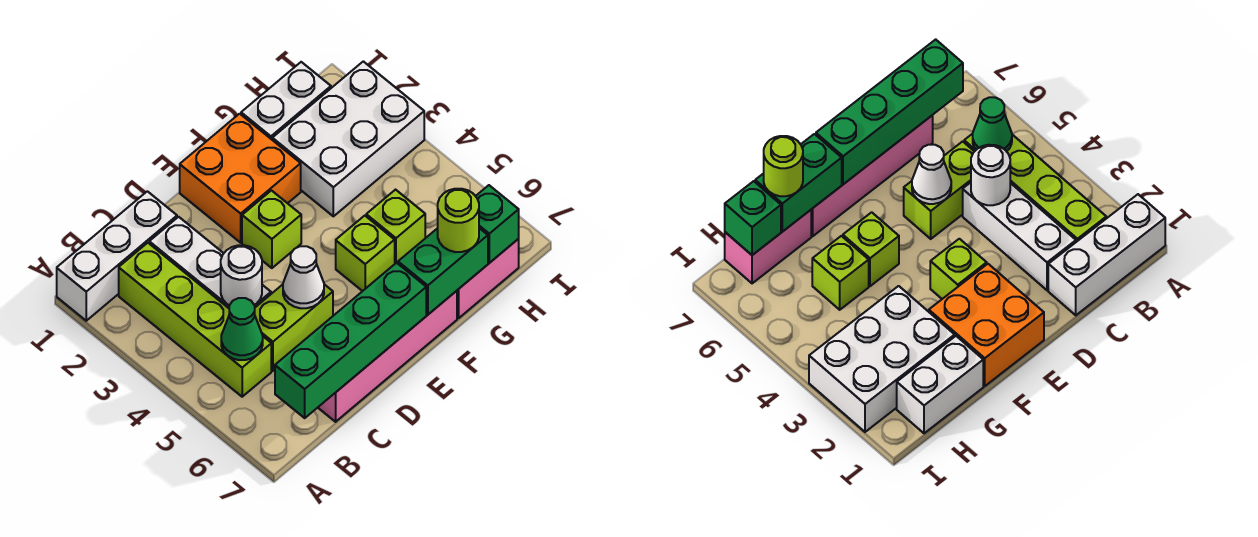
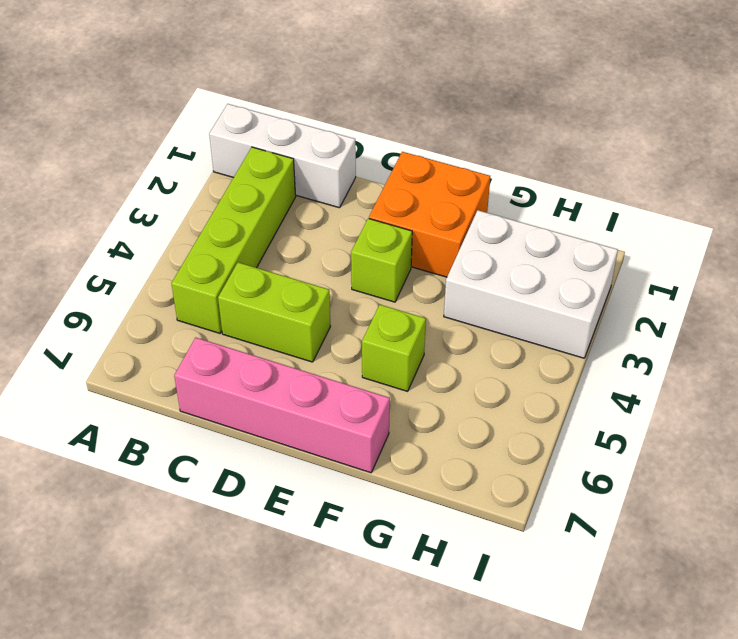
none -> white 1x3 brick [149,217,271,308]
none -> white 1x2 brick [241,62,331,139]
none -> lime 1x1 brick [366,190,425,264]

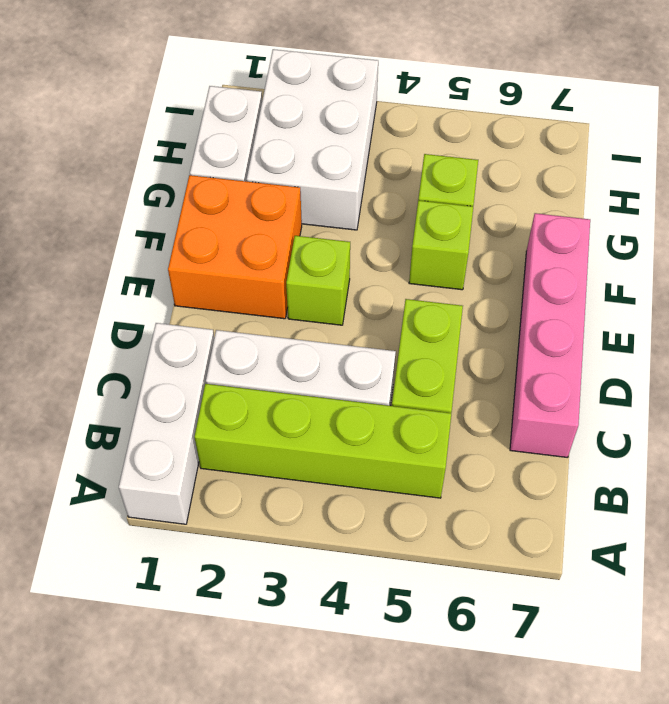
none -> pink 1x2 brick [457,239,519,318]
none -> green 1x1 cone [221,298,263,360]
none -> green 1x4 brick [275,263,426,418]

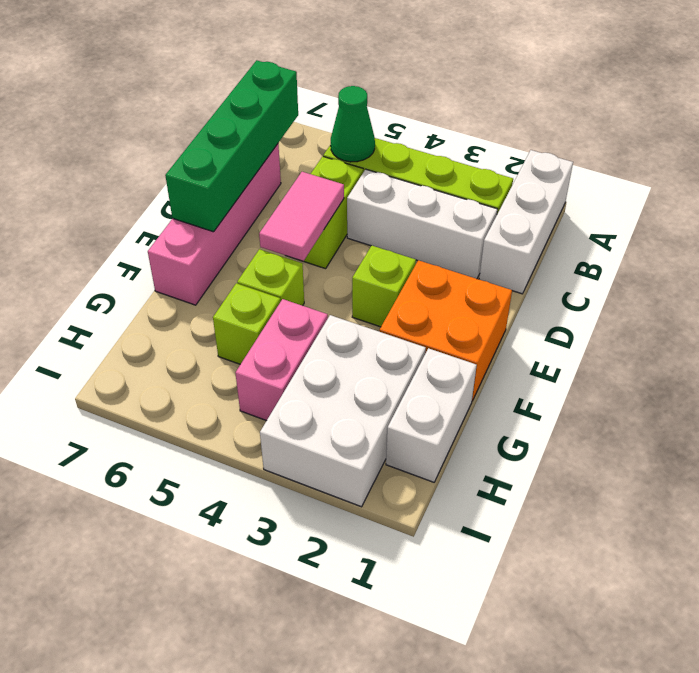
pink 1x2 tile [259,172,344,261] -> white 1x1 cone [283,246,324,308]
pink 1x2 brick [236,299,328,421] -> pink 1x2 brick moved to [457,239,519,318]
none -> white 1x1 round brick [221,245,262,305]
none -> green 1x2 brick [398,228,488,315]
none -> green 1x1 brick [476,185,519,263]

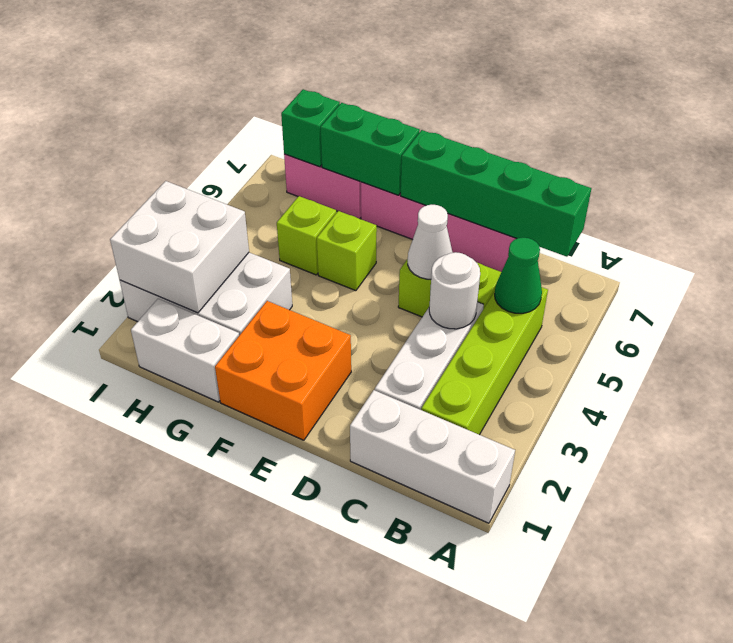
white 2x2 brick [110,181,249,313] -> none
none -> lime 1x1 brick [242,191,301,268]
none -> lime 1x1 round brick [438,189,479,252]

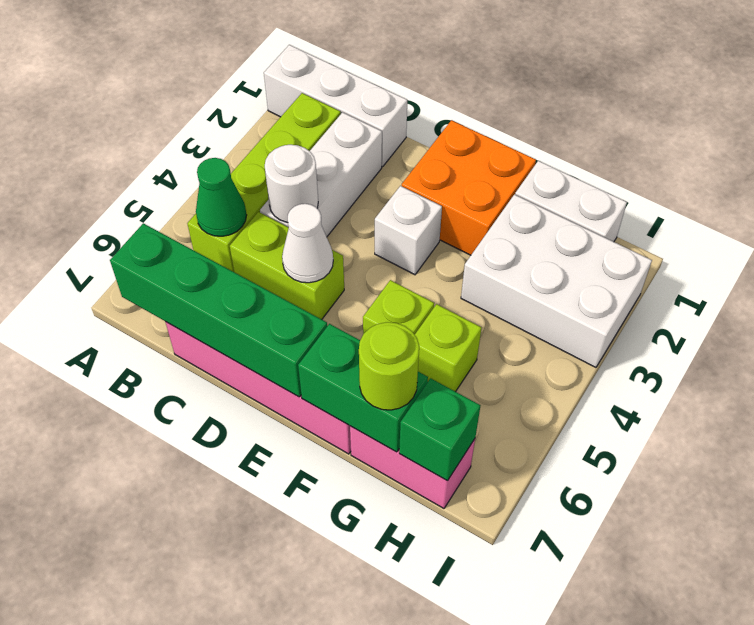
white 1x1 brick [375,186,442,275] -> lime 1x1 brick [242,191,301,268]

